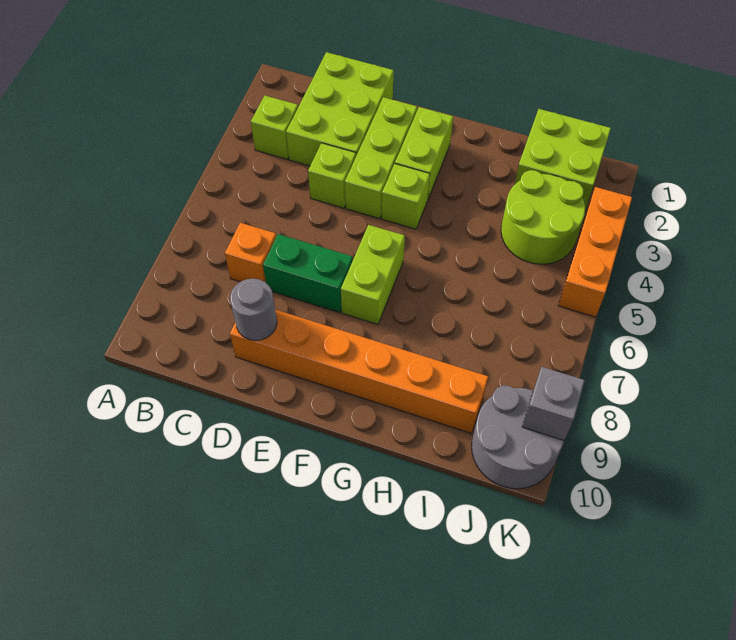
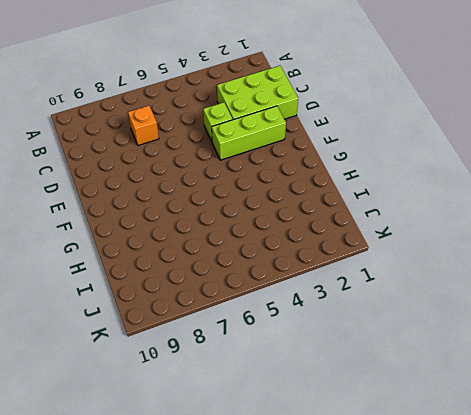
none -> lime 1x1 brick [251,96,298,159]
none -> green 1x2 brick [263,234,353,313]
none -> orange 1x6 brick [230,310,488,433]

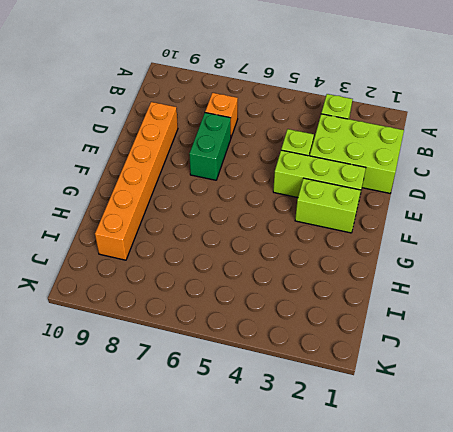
none -> lime 1x1 brick [382,164,430,229]
none -> lime 1x2 brick [341,225,405,324]
none -> lime 2x2 brick [515,109,611,210]

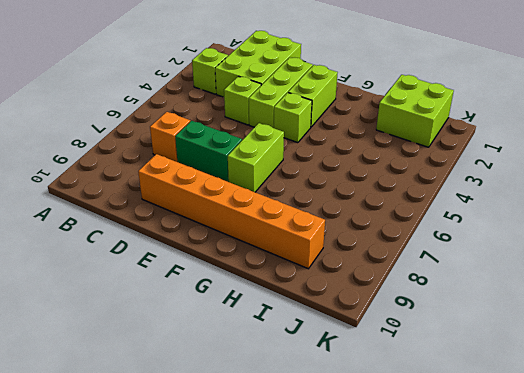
none -> lime 2x2 round brick [501,170,585,264]
none -> grey 2x2 round brick [472,386,564,489]
none -> orange 1x3 brick [558,187,632,317]

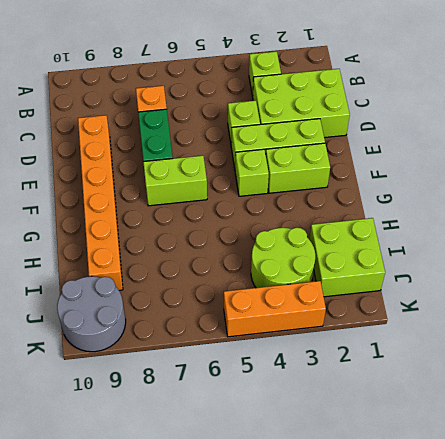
none -> grey 1x1 round brick [230,279,277,341]
none -> grey 1x1 brick [522,367,585,440]

